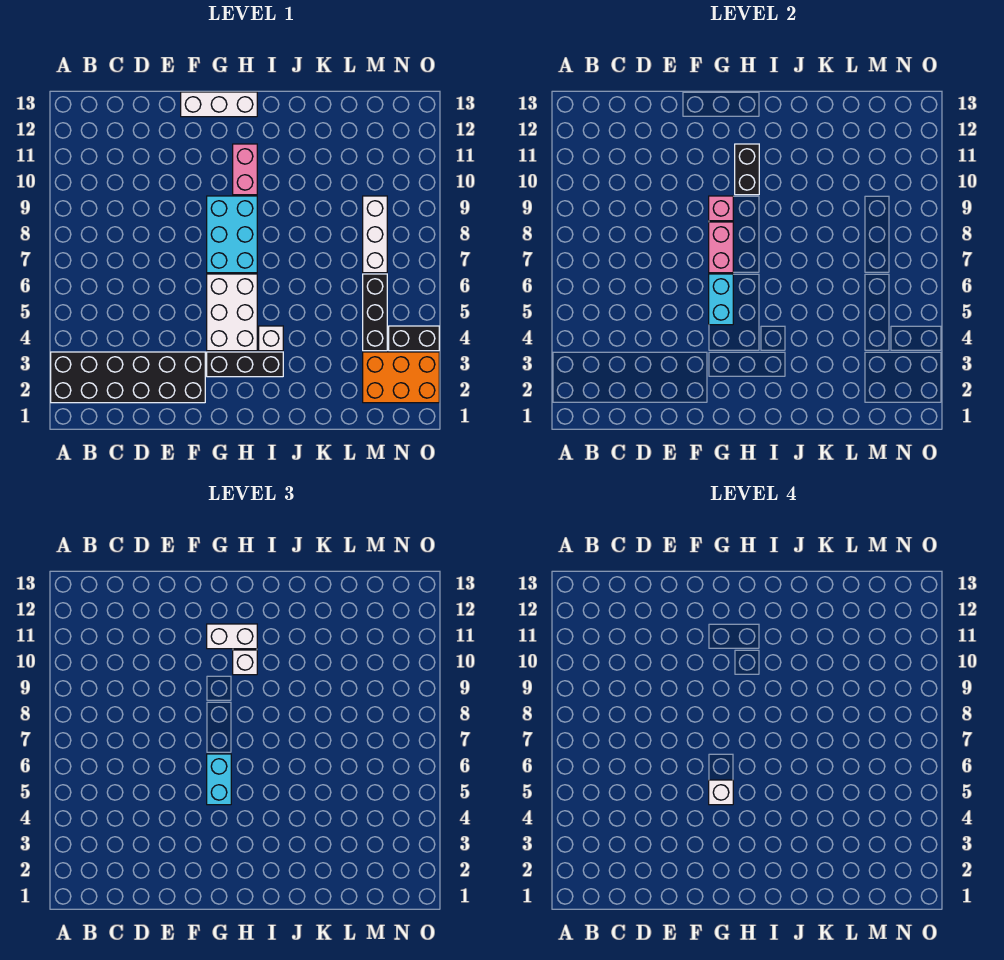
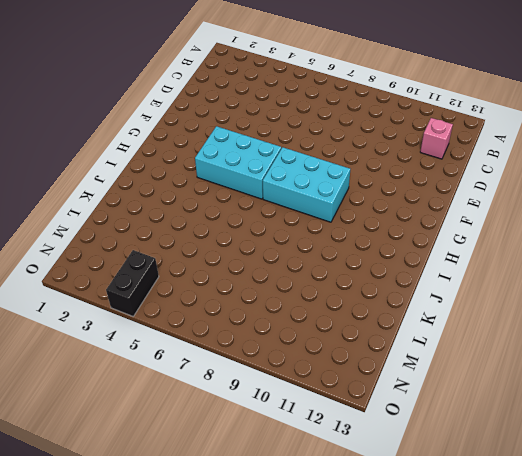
pink 1x1 brick [420,118,453,159] -> pink 1x1 brick moved to [709,196,733,221]
cyan 2x3 brick [195,126,281,199] -> white 2x3 brick [207,274,257,351]
none -> black 2x6 brick [51,352,205,403]
none -> white 1x3 brick [181,92,257,117]
none -> black 1x3 brick [207,352,283,377]

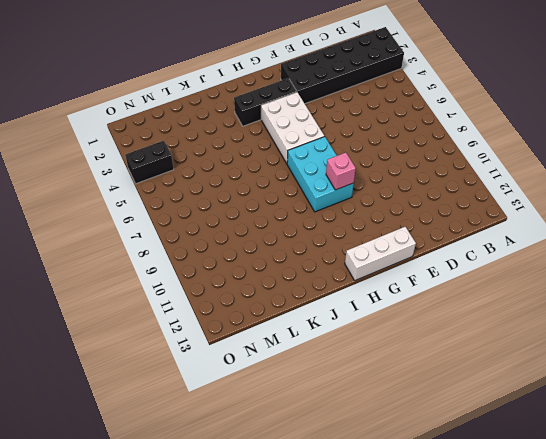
none -> pink 1x2 brick [233,144,257,195]
none -> white 1x1 brick [259,326,283,351]
none -> orange 2x3 brick [363,352,439,403]

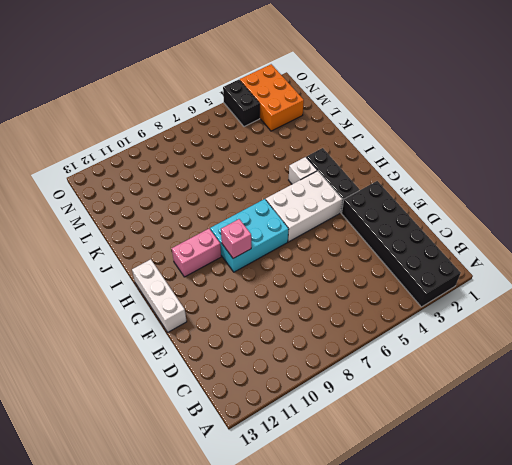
none -> black 1x3 brick [363,274,387,351]
none -> white 1x3 brick [363,196,387,273]
none -> cyan 1x2 brick [709,274,733,325]

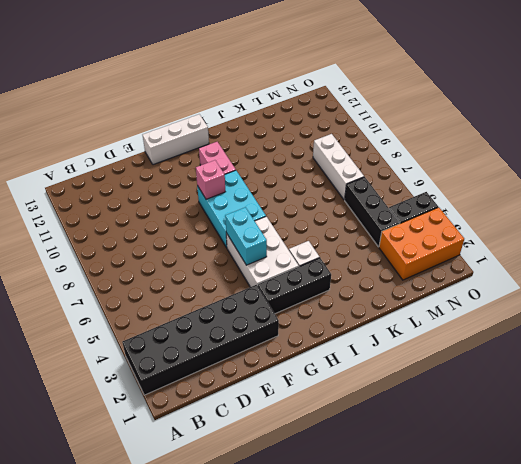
none -> pink 1x2 brick [709,222,733,273]
none -> black 1x2 brick [735,144,759,195]
none -> cyan 1x2 brick [207,754,231,805]

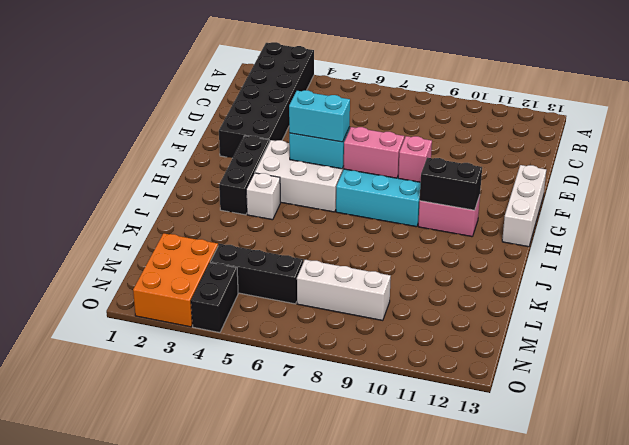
none -> white 1x2 brick [207,624,257,649]
none -> white 1x1 brick [233,650,257,675]
none -> white 1x1 brick [709,780,733,805]

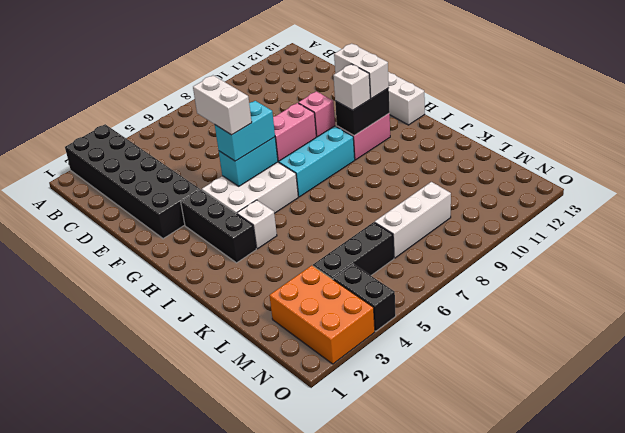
white 1x2 brick [193,75,252,135] -> white 1x1 brick [709,780,733,805]

